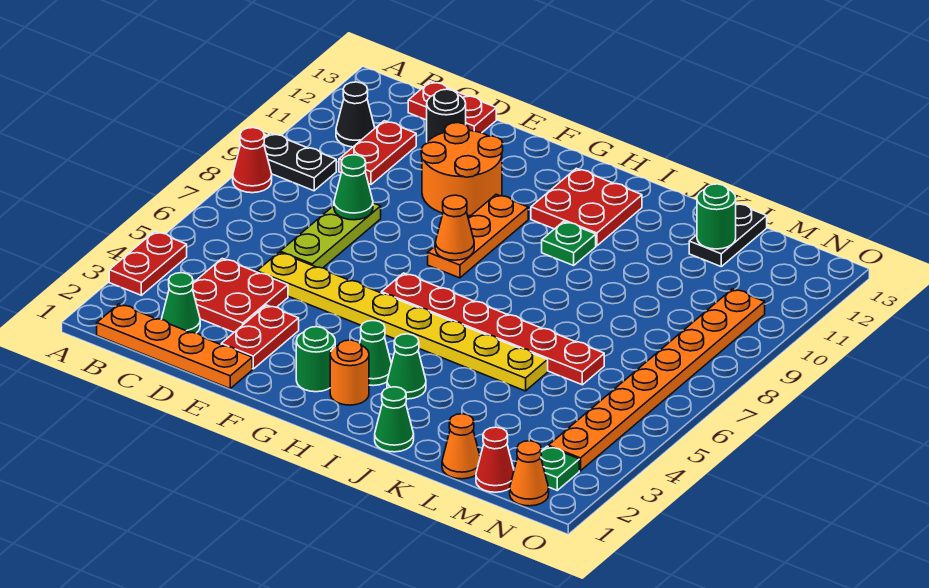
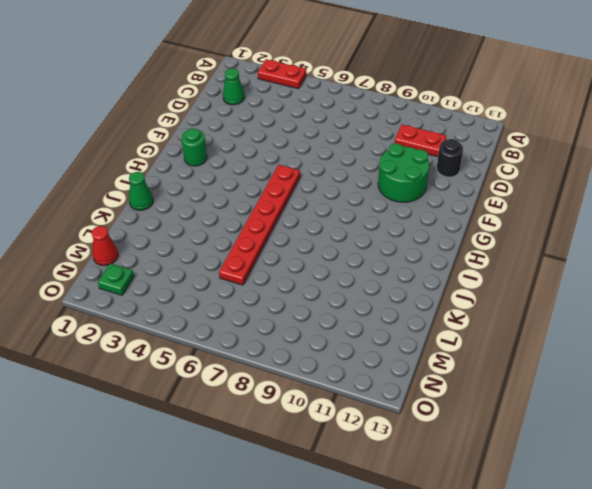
green 2x2 round brick [378,143,429,202] -> orange 2x2 round brick [421,123,503,216]
none -> red 1x1 cone [233,128,272,193]
none -> black 1x2 plate [264,133,336,191]
none -> orange 1x4 plate [97,304,252,389]
none -> black 1x1 cone [336,82,375,147]

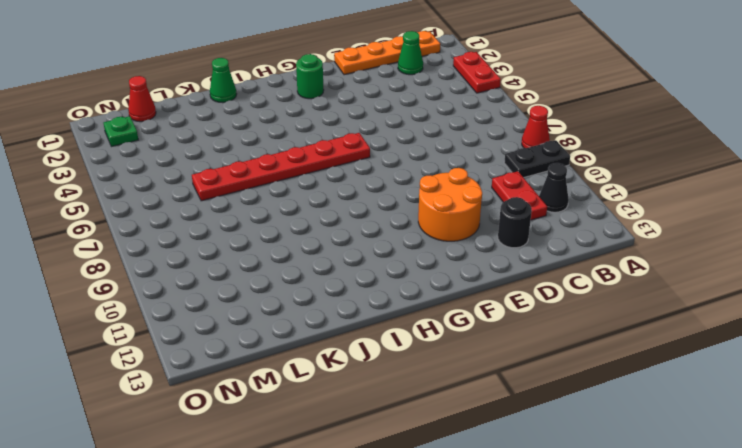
none -> red 2x2 plate [193,259,288,332]
none -> red 1x2 plate [408,81,496,133]
none -> yellow 1x8 plate [257,252,548,391]
none -> lime 1x3 plate [280,203,381,268]

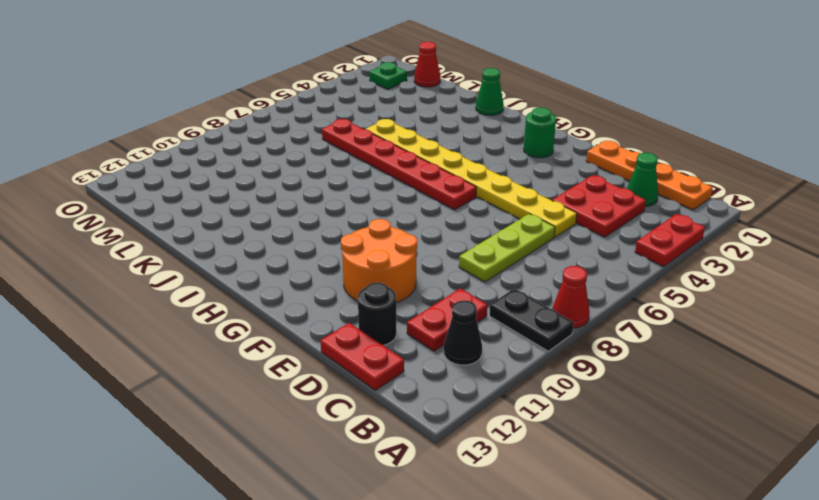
none -> red 1x2 plate [221,305,299,369]
none -> orange 1x3 plate [428,194,528,278]
none -> orange 1x1 round brick [330,340,369,405]
none -> green 1x1 cone [360,321,391,386]

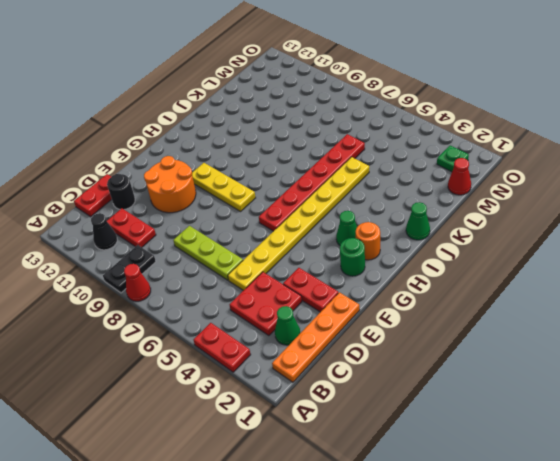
yellow 1x3 plate [192,163,256,211] -> orange 1x3 plate [428,194,528,278]
none -> red 2x2 plate [531,168,642,246]
none -> green 1x1 cone [387,334,426,399]
none -> green 1x1 plate [542,221,596,265]
none -> orange 1x1 cone [442,414,480,479]

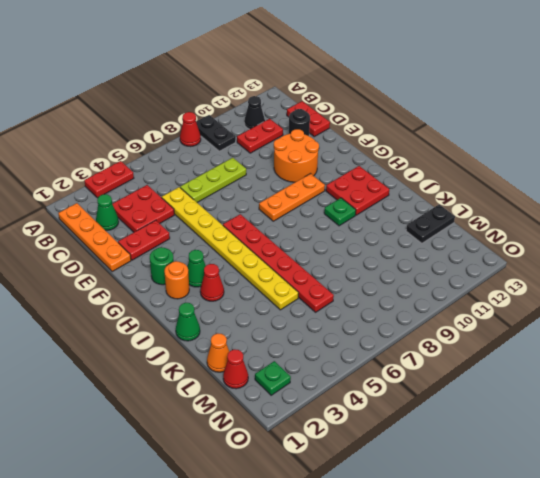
red 1x1 cone [200,264,224,301] -> green 1x1 cone [387,334,426,399]
none -> orange 1x1 cone [510,441,549,506]
none -> orange 1x8 plate [548,289,765,471]
none -> green 1x1 cone [334,155,373,220]
none -> orange 1x1 cone [435,195,474,260]

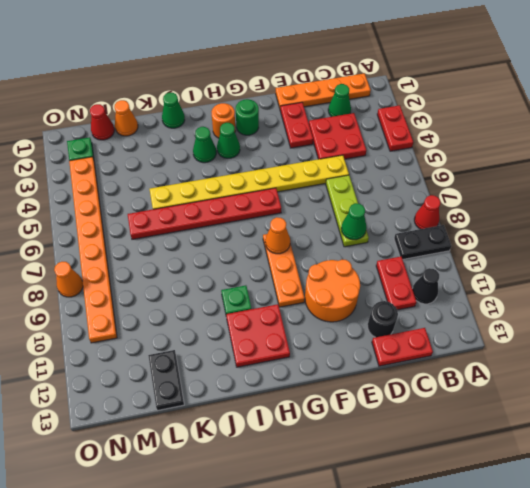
orange 1x1 cone [54,262,83,297] -> orange 1x1 cone moved to [510,441,549,506]
none -> green 1x1 round brick [697,184,736,249]

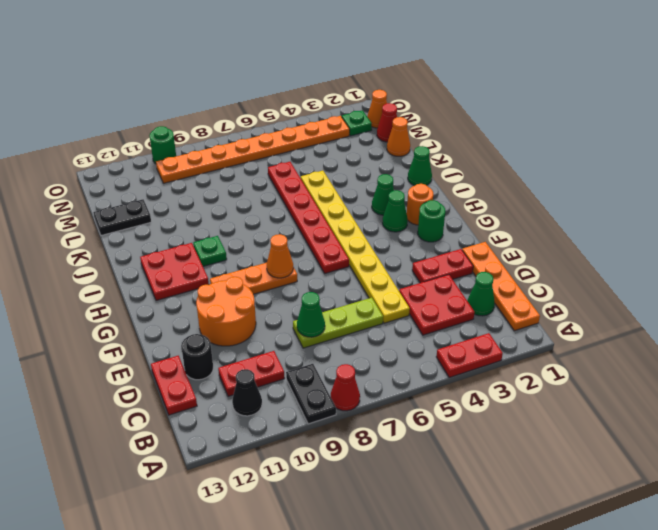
green 1x1 round brick [149,126,176,164] -> green 1x1 round brick moved to [697,184,736,249]

